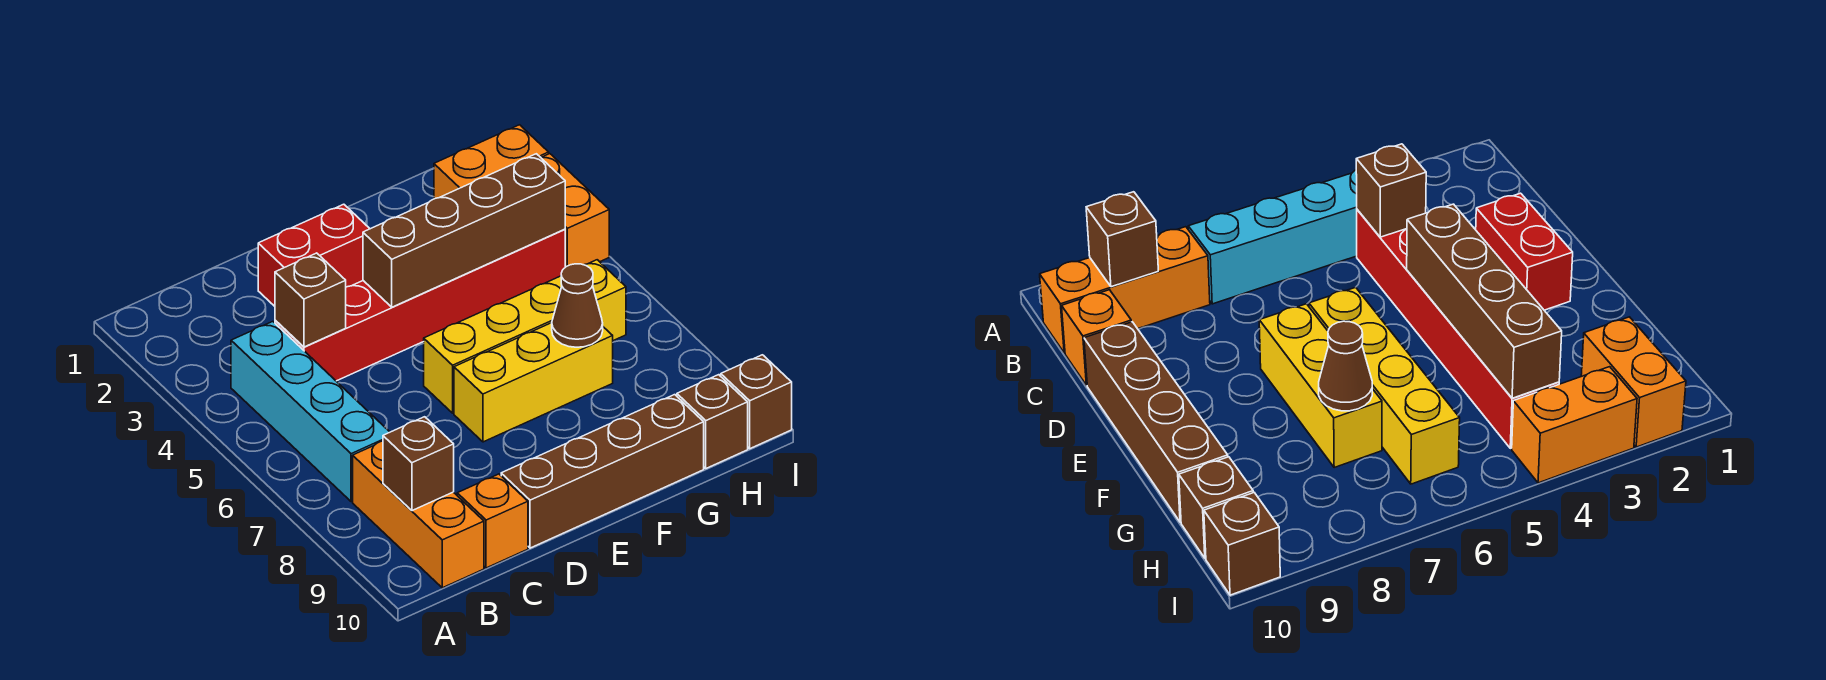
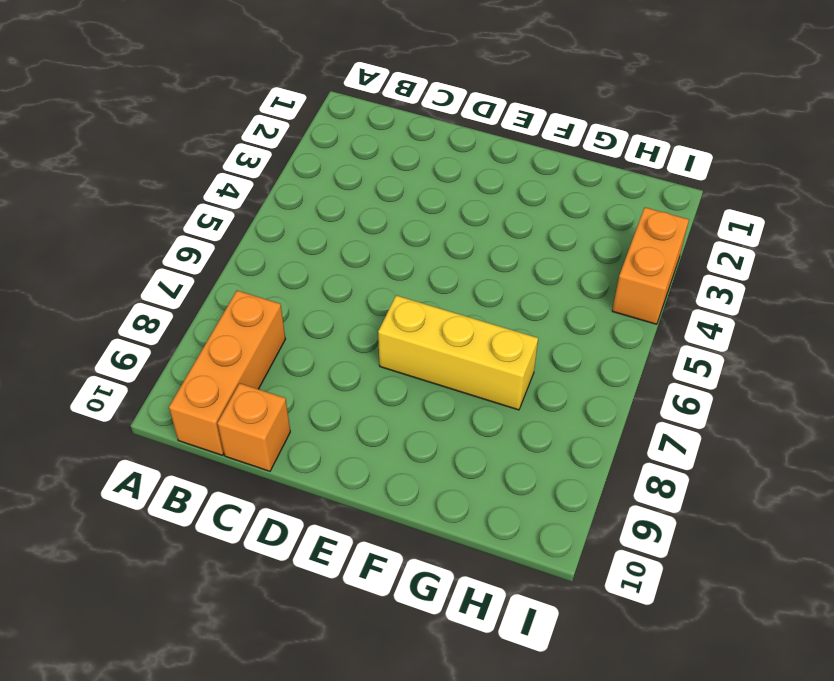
none -> cyan 1x4 brick [231,321,390,502]
none -> red 1x6 brick [275,229,565,381]
none -> red 1x2 brick [258,204,370,306]

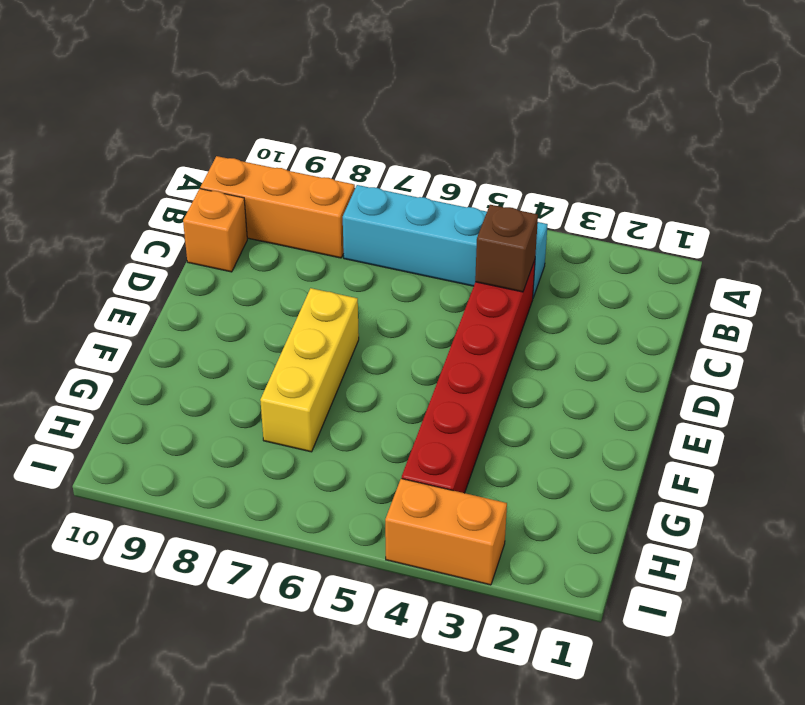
none -> red 1x2 brick [258,204,370,306]
none -> brown 1x4 brick [501,395,704,548]
none -> yellow 1x4 brick [424,260,626,413]

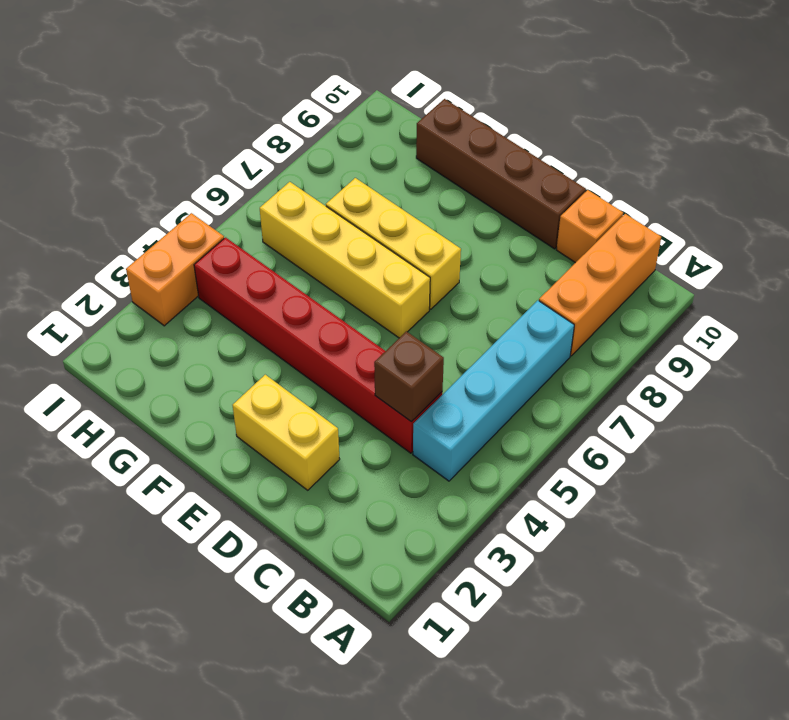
yellow 1x2 brick [233,375,340,490] -> red 1x2 brick [258,204,370,306]
none -> orange 1x2 brick [434,125,549,199]
none -> brown 1x1 brick [677,375,748,468]
none -> brown 1x1 brick [721,355,792,449]

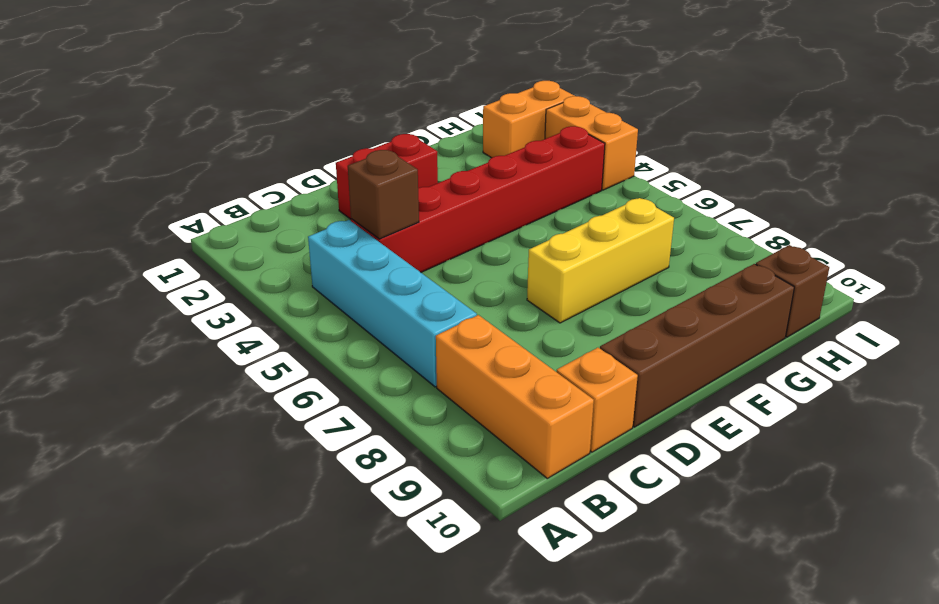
none -> yellow 1x4 brick [424,260,626,413]
none -> brown 1x1 brick [721,355,792,449]
none -> brown 1x1 brick [383,417,454,511]

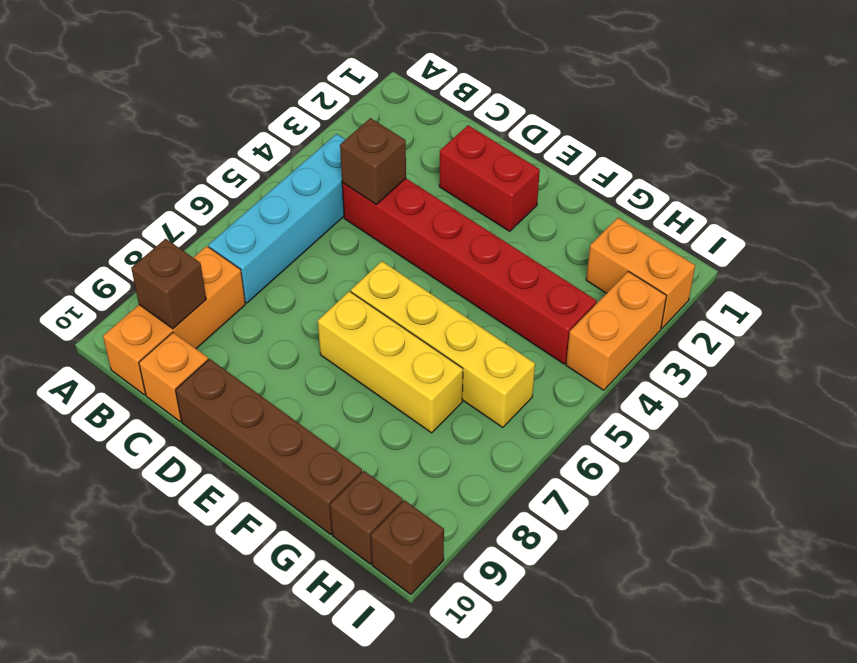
none -> brown 1x4 brick [363,154,565,307]
none -> brown 1x1 cone [552,264,603,347]

